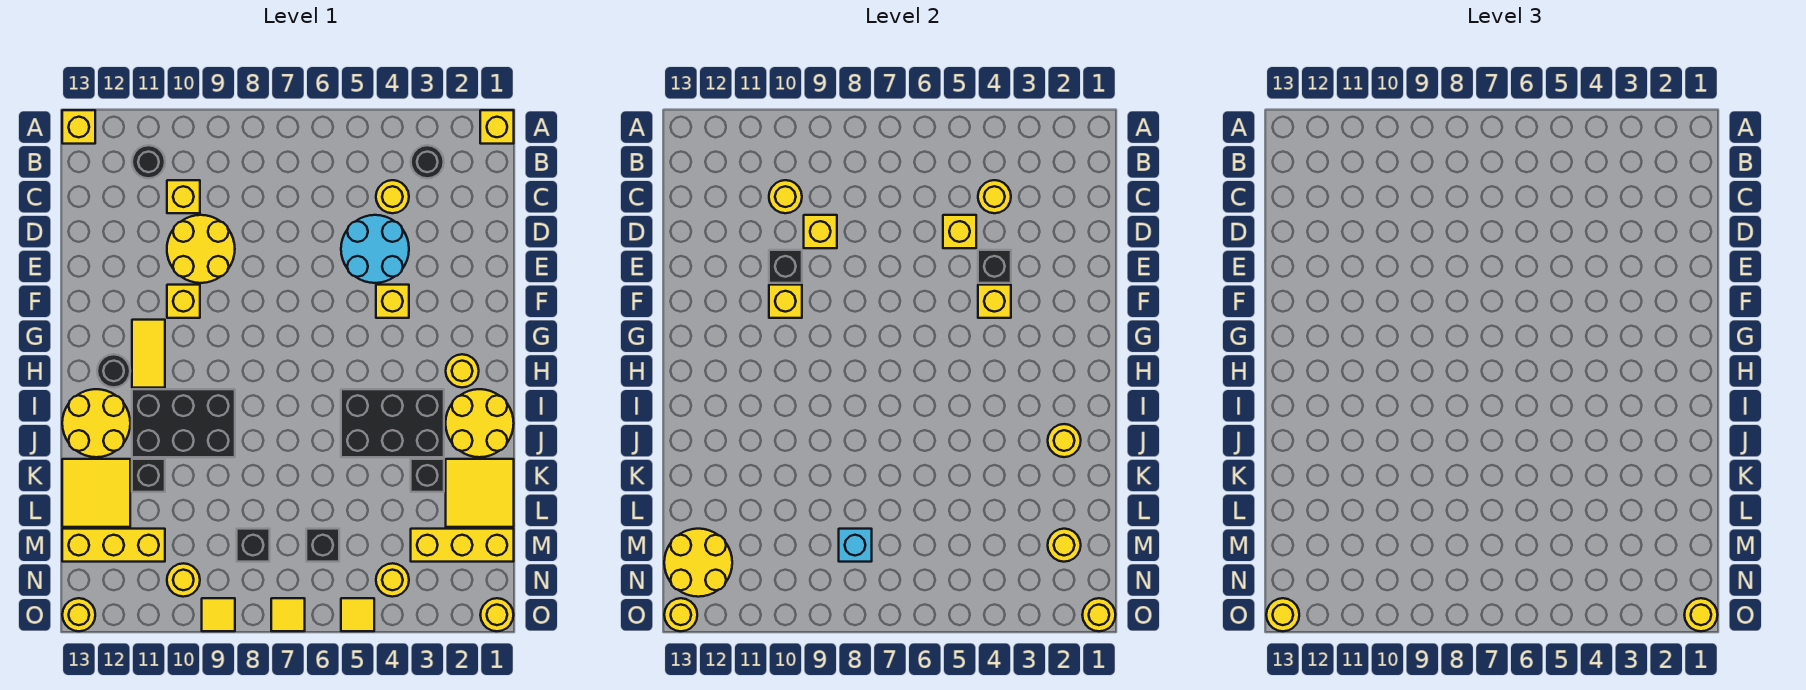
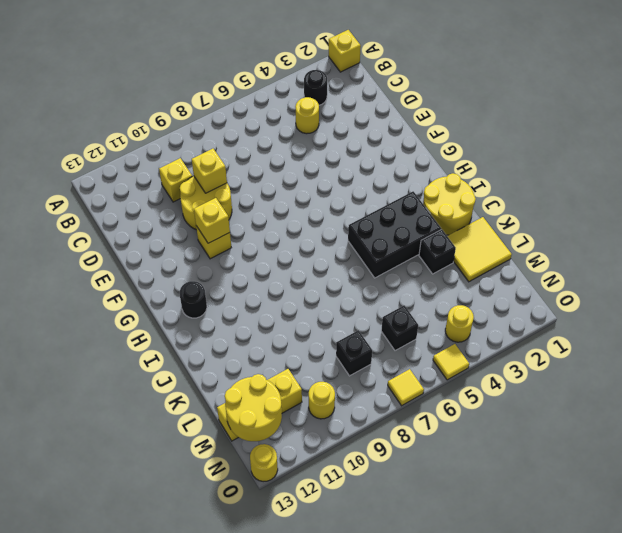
none -> yellow 1x1 brick [62,110,95,144]
none -> black 1x1 round brick [132,145,165,178]
none -> cyan 2x2 round brick [341,215,409,283]
none -> yellow 1x1 brick [376,285,409,318]

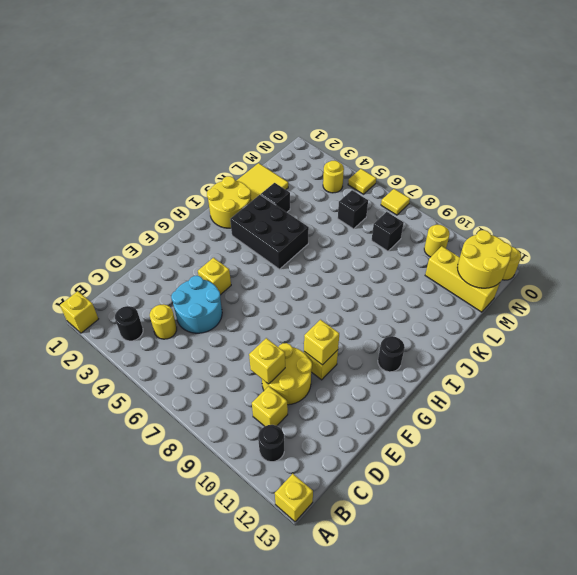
none -> yellow 1x2 tile [132,320,165,388]
none -> yellow 1x1 round brick [446,354,479,387]
none -> black 2x3 brick [132,389,235,457]
none -> yellow 2x2 round brick [62,389,130,457]

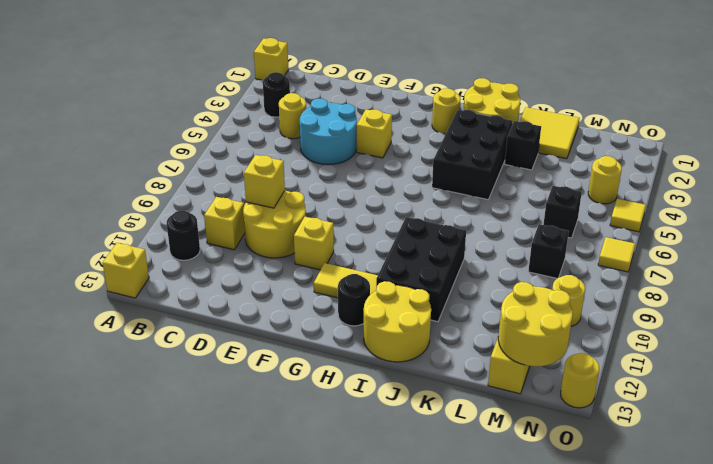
none -> black 1x1 brick [132,459,165,492]
none -> yellow 2x2 tile [62,459,130,527]
none -> yellow 1x3 brick [411,529,514,562]
none -> yellow 1x1 round brick [480,598,514,631]

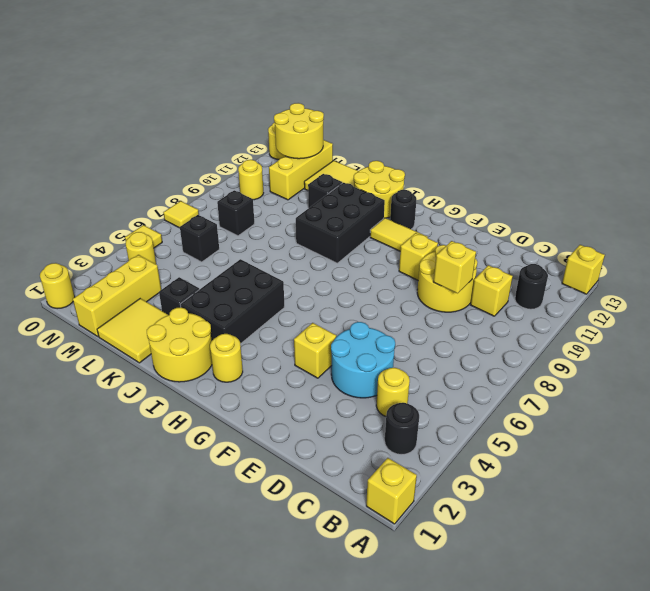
none -> yellow 1x1 tile [202,598,235,631]
none -> yellow 1x1 round brick [978,180,1011,213]
none -> yellow 1x1 round brick [769,180,802,213]
none -> yellow 1x1 brick [943,215,976,248]

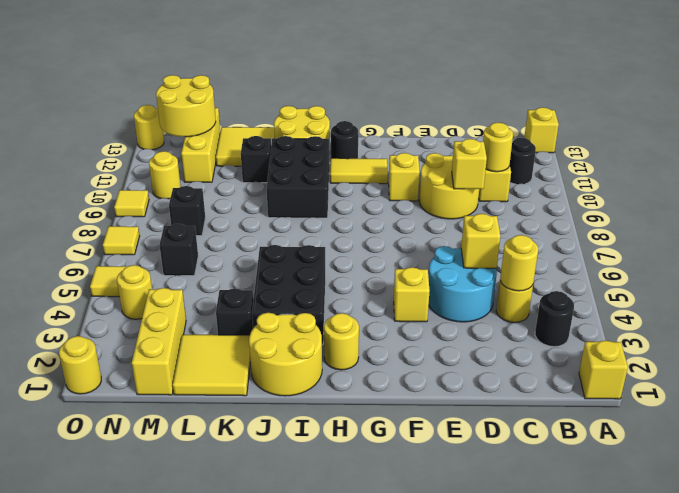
none -> black 1x1 brick [978,250,1011,283]
none -> black 1x1 brick [769,250,802,283]
none -> yellow 1x1 brick [978,285,1011,318]
none -> yellow 1x1 brick [769,285,802,318]

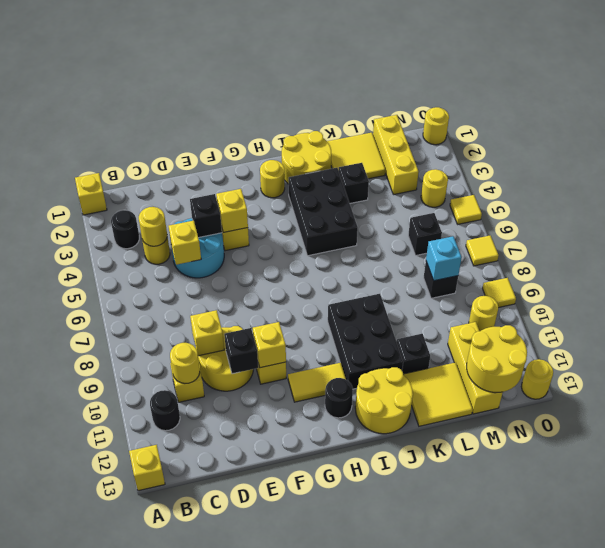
none -> yellow 1x1 round brick [1048,424,1081,457]
none -> yellow 1x1 round brick [1048,529,1081,562]
none -> yellow 1x1 round brick [1082,598,1116,631]
none -> yellow 1x1 round brick [664,598,697,631]

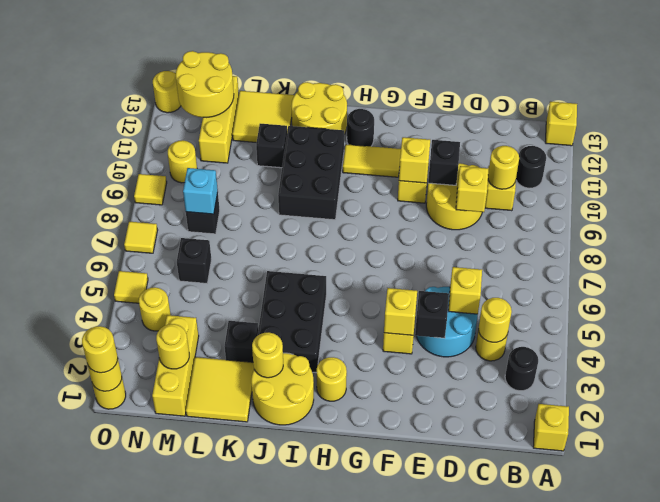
none -> yellow 1x1 round brick [664,598,697,631]
none -> yellow 1x1 round brick [1266,598,1299,631]

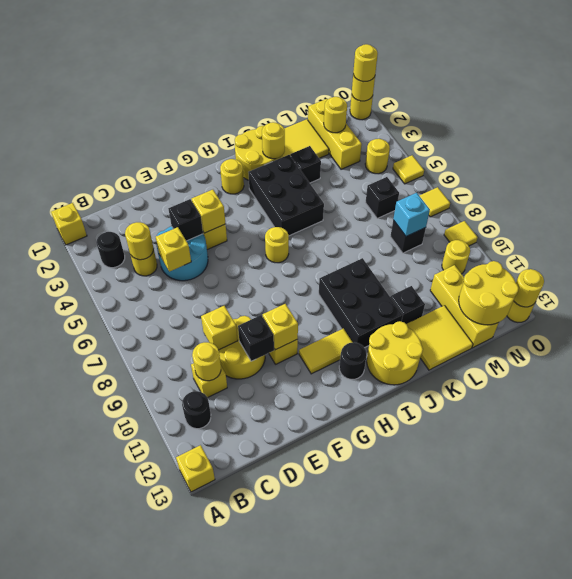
yellow 1x1 round brick [265,227,289,263] -> yellow 1x1 round brick moved to [1266,598,1299,631]

